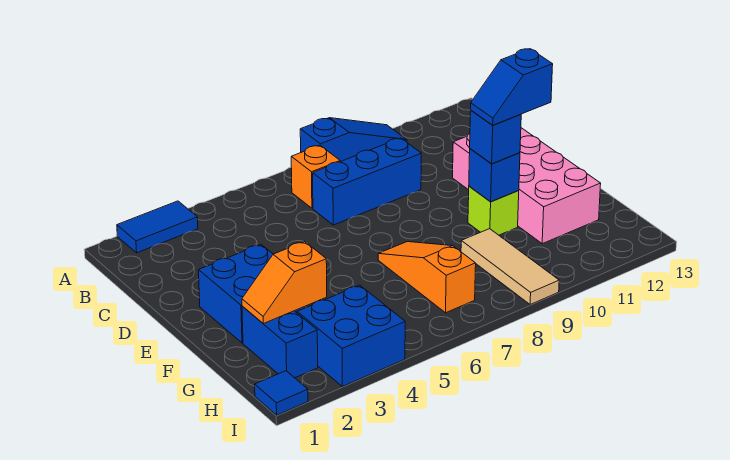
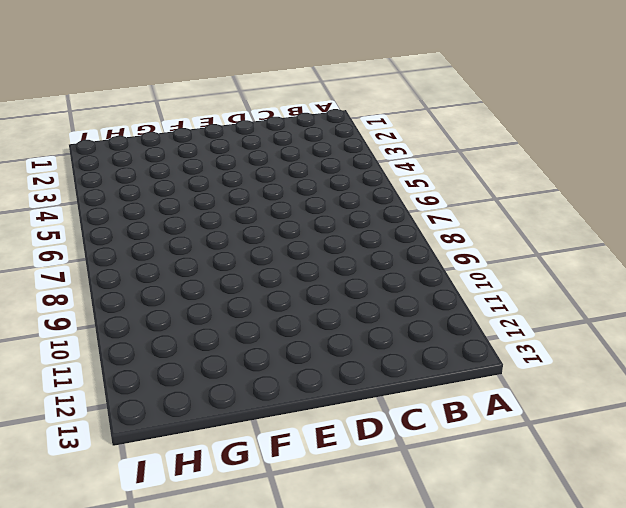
none -> blue 1x2 tile [117,201,198,253]
none -> blue 1x3 slope [300,118,407,162]
none -> orange 1x1 brick [291,145,340,208]

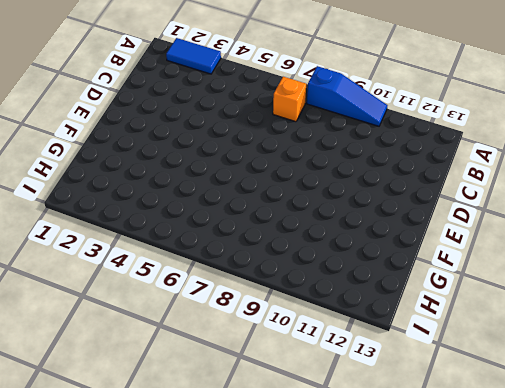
none -> blue 1x3 brick [313,138,421,225]
none -> pink 2x4 brick [453,128,601,244]
none -> blue 2x2 brick [199,245,305,343]

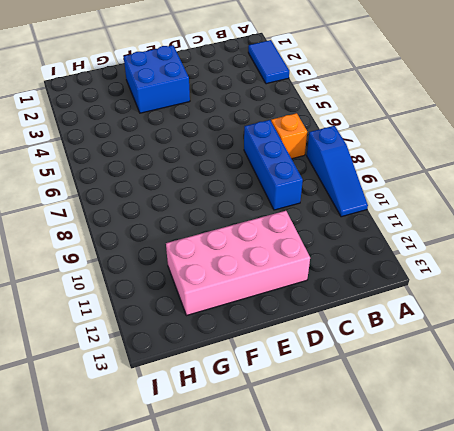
none -> orange 1x3 slope [378,242,476,313]
none -> lime 1x1 brick [468,186,519,235]
none -> blue 1x2 brick [242,306,318,378]

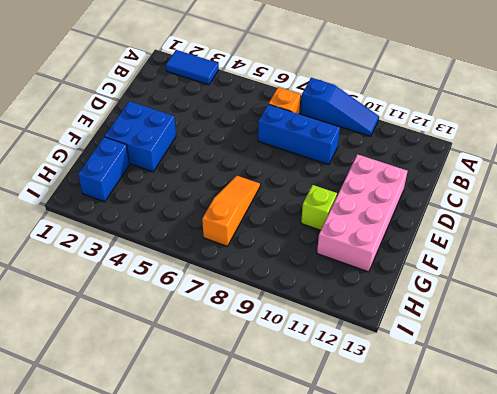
none -> tan 1x3 tile [461,229,559,304]
none -> blue 2x2 brick [297,285,405,387]
none -> blue 1x1 tile [255,371,308,415]

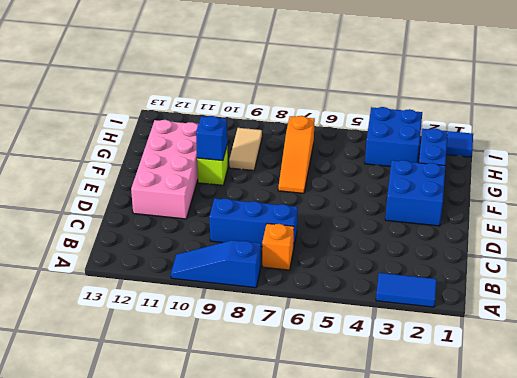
tan 1x2 tile [229,128,262,170] -> tan 1x3 tile [461,229,559,304]
none -> orange 1x2 slope [242,242,327,324]
none -> blue 1x1 brick [470,110,521,164]
none -> blue 1x2 slope [471,49,553,125]

